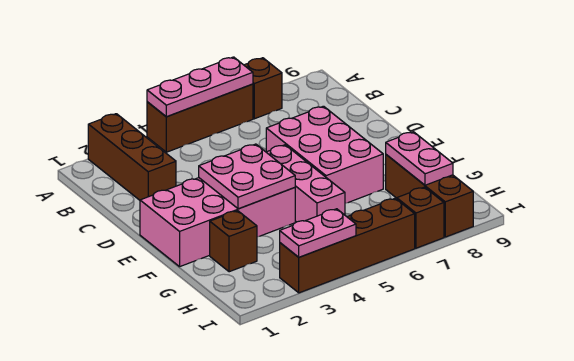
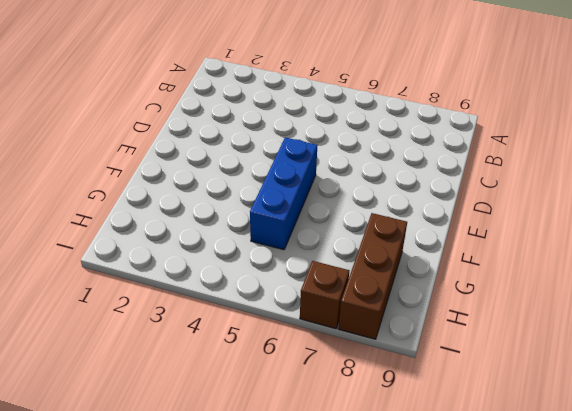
blue 1x3 brick [250,137,317,250] -> pink 1x3 brick [266,145,345,222]
none -> brown 1x3 brick [88,114,176,200]
none -> brown 1x3 brick [147,84,253,152]
none -> brown 1x1 brick [244,58,282,119]

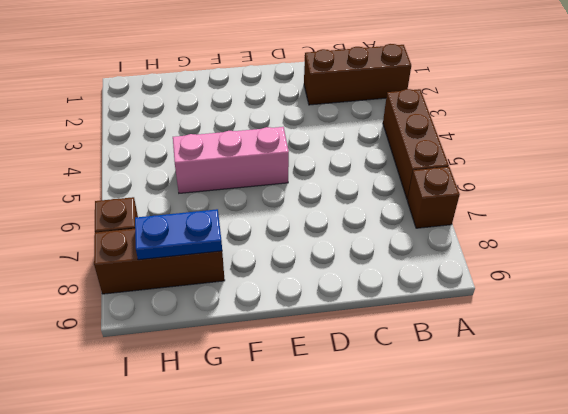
blue 1x2 plate [135,209,222,260] -> pink 1x2 plate [386,132,453,185]
none -> pink 2x3 brick [266,106,383,203]
none -> pink 2x4 brick [140,178,295,267]
none -> brown 1x1 brick [210,211,257,272]

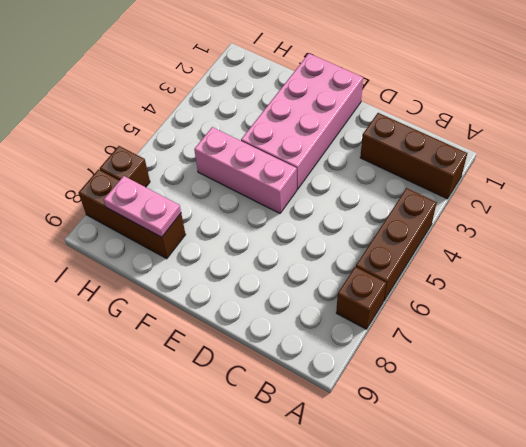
none -> pink 2x3 brick [266,106,383,203]
none -> brown 1x1 brick [210,211,257,272]
none -> brown 1x4 brick [280,198,415,293]

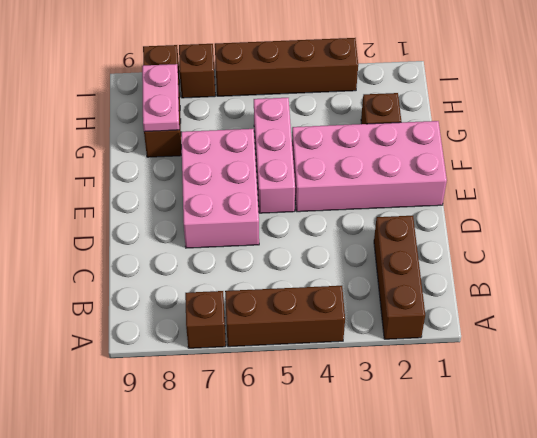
none -> pink 1x3 plate [147,57,253,117]
none -> pink 2x2 plate [199,144,295,209]
none -> pink 1x2 plate [280,209,356,257]

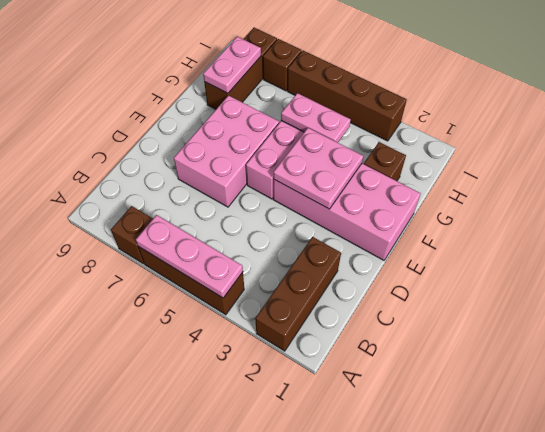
pink 1x2 plate [281,93,351,143] -> pink 1x2 plate moved to [280,209,356,257]

